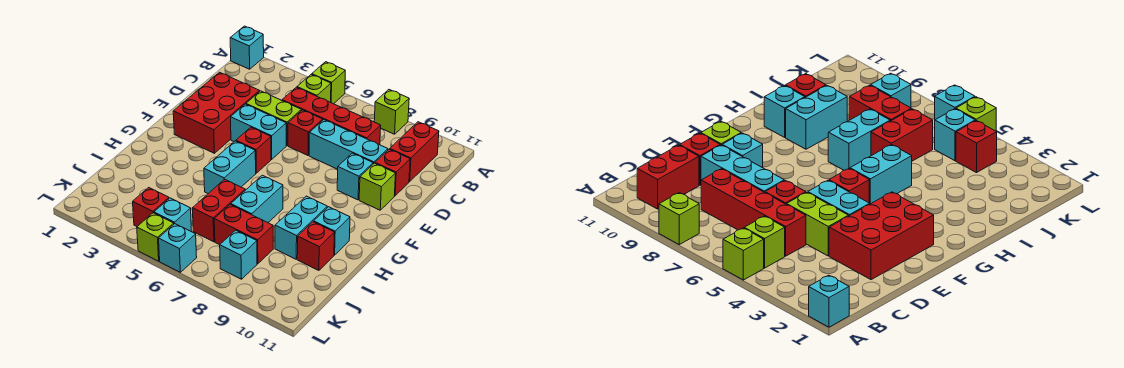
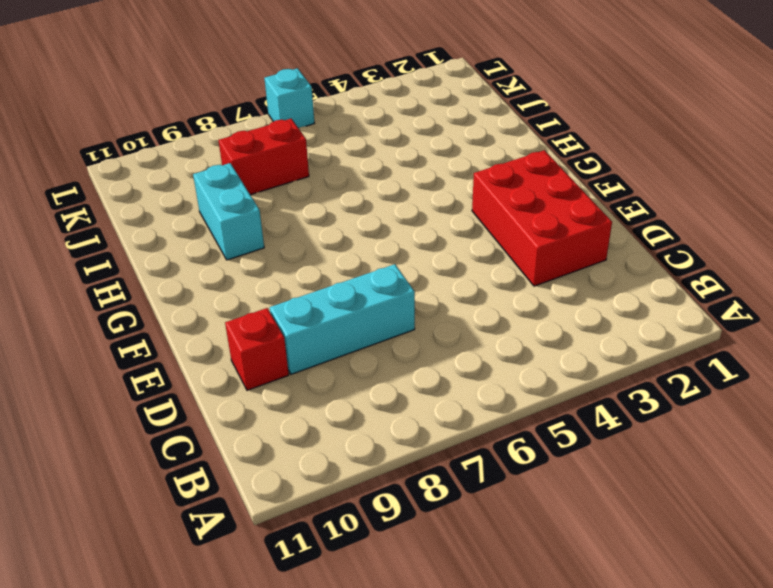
none -> cyan 1x1 brick [230,26,264,69]
none -> lime 1x1 brick [312,62,345,104]
none -> lime 1x1 brick [374,90,409,134]

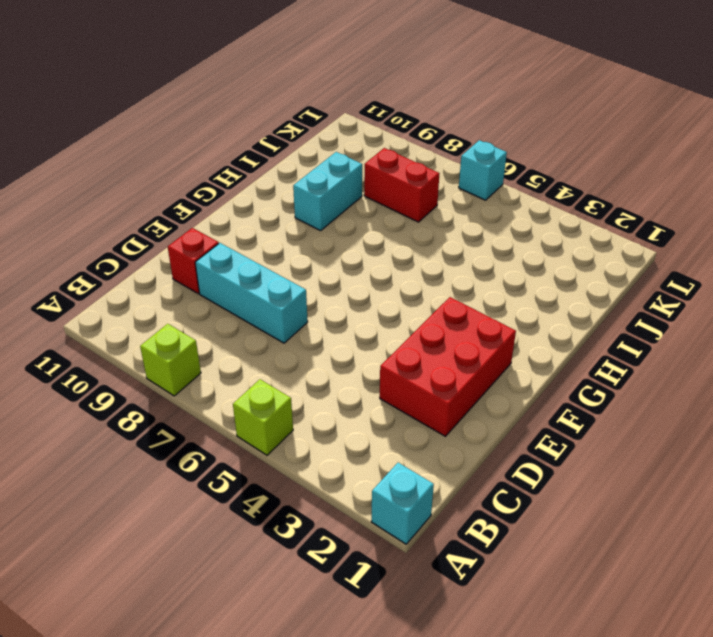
none -> lime 1x1 brick [297,74,331,102]
none -> red 1x2 brick [390,122,439,182]
none -> red 1x4 brick [282,87,381,145]

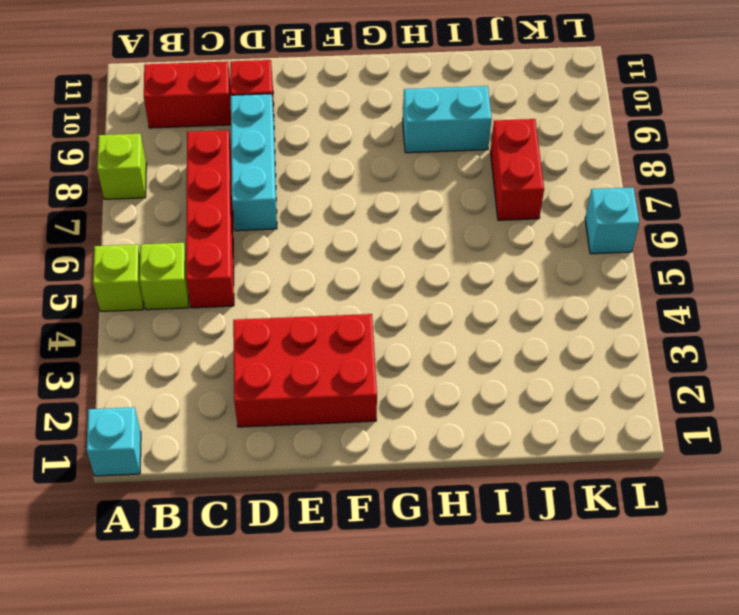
none -> lime 1x2 brick [246,91,301,146]
none -> red 1x1 brick [288,110,323,155]
none -> cyan 1x2 brick [231,104,286,159]

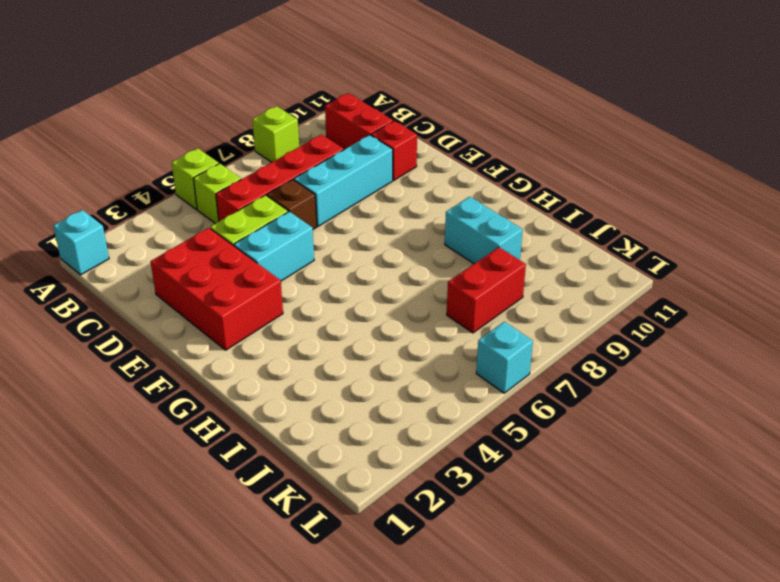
brown 1x1 brick [267,179,317,229] -> red 1x1 brick [288,110,323,155]
none -> cyan 1x1 brick [337,153,373,200]
none -> lime 1x1 brick [359,163,396,210]
none -> red 1x1 brick [236,127,271,173]

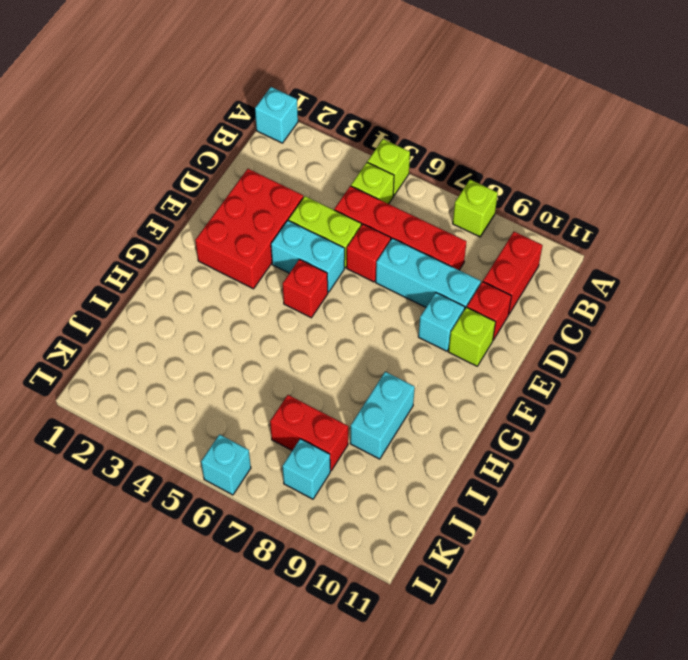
none -> cyan 1x2 brick [204,141,256,194]
none -> cyan 1x2 brick [231,175,283,223]
none -> cyan 1x1 brick [314,207,350,255]

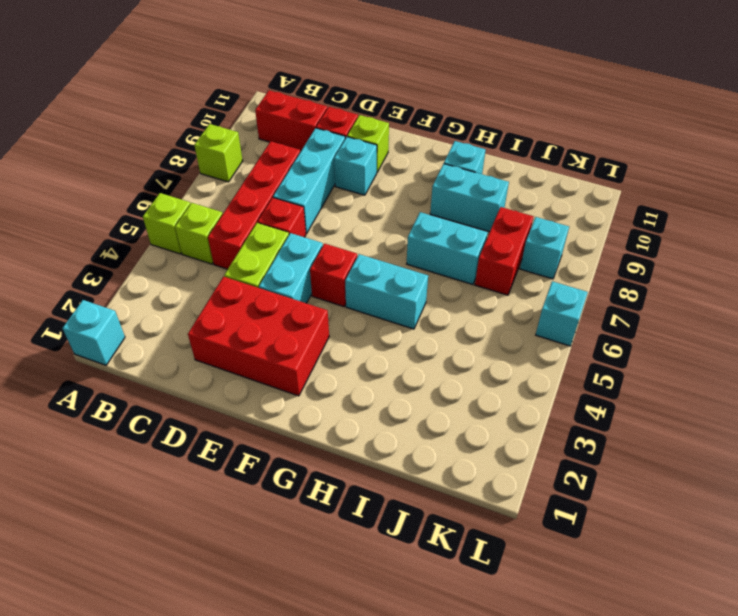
none -> red 1x2 brick [192,179,245,242]
none -> red 1x1 brick [297,222,334,270]
none -> red 1x1 brick [133,188,169,226]

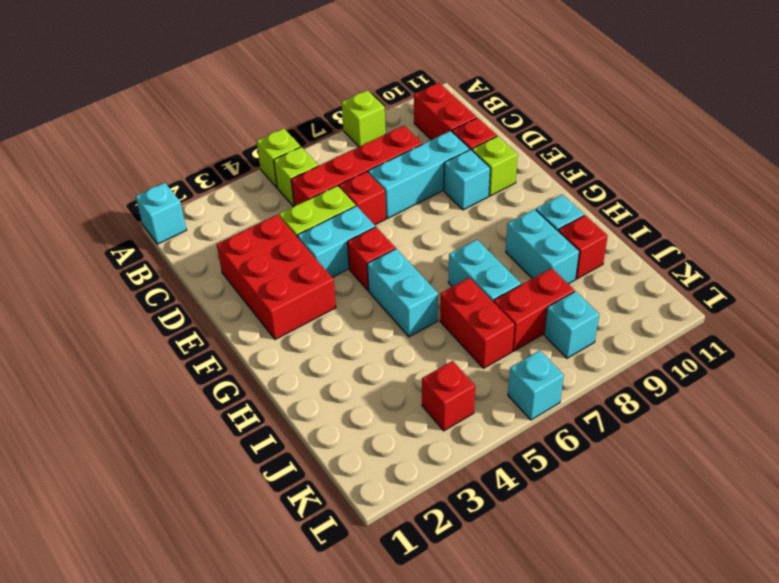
none -> cyan 1x1 brick [154,198,191,231]
none -> lime 1x1 brick [137,213,174,261]

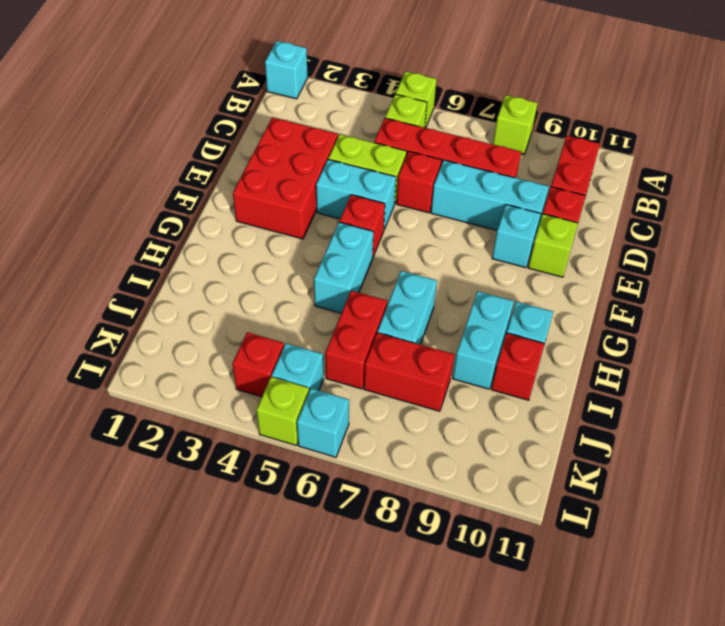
none -> cyan 1x1 brick [220,230,257,279]

